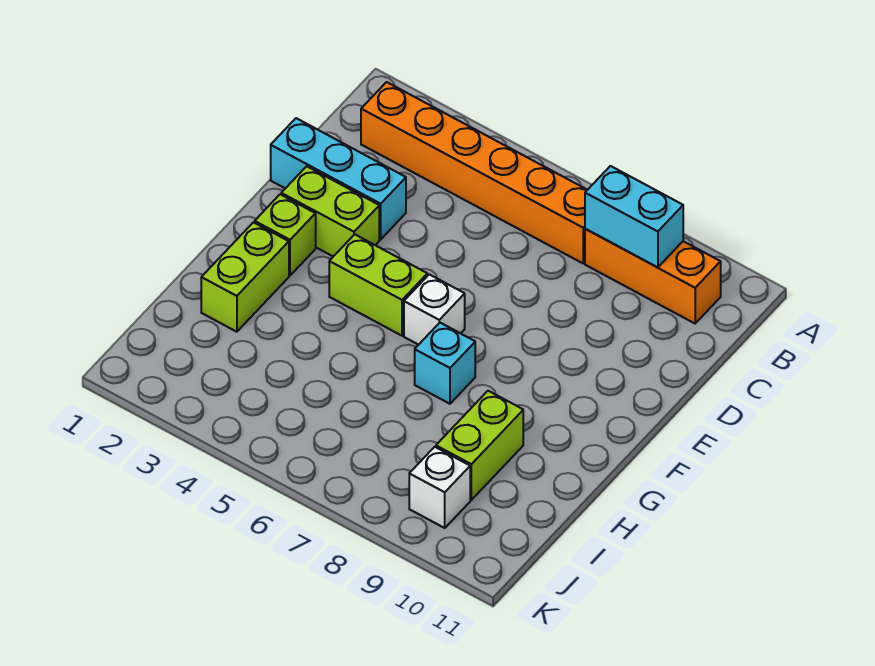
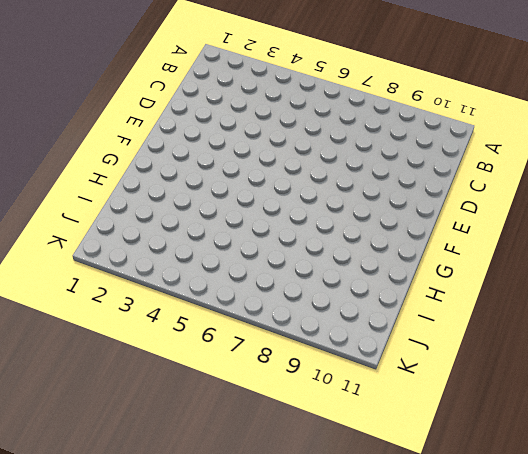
none -> orange 1x6 brick [361,82,587,263]
none -> orange 1x3 brick [585,229,721,323]
none -> cyan 1x3 brick [271,118,406,239]

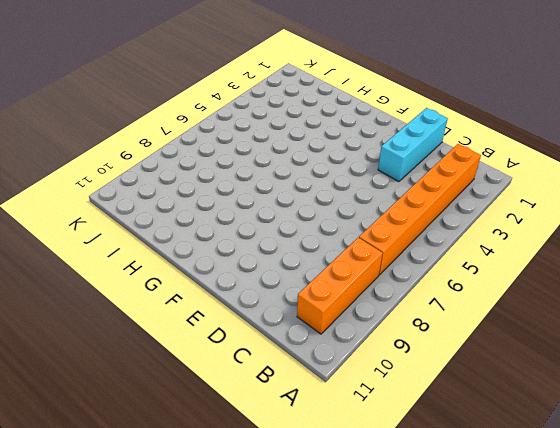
none -> lime 1x2 brick [281,166,379,256]
none -> lime 1x1 brick [255,194,316,275]
none -> lime 1x2 brick [329,234,427,336]

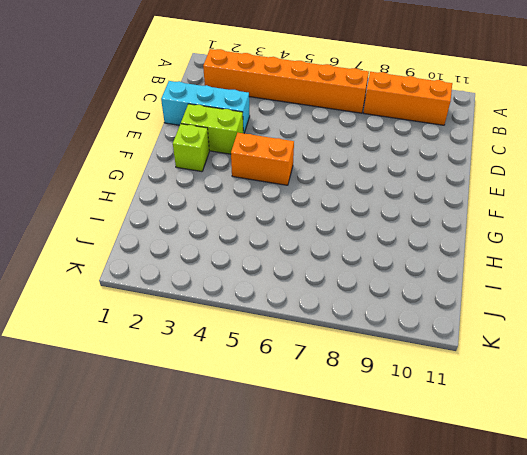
orange 1x2 brick [231,133,294,185] -> lime 1x2 brick [329,234,427,336]
none -> white 1x1 brick [404,274,465,345]
none -> lime 1x2 brick [201,222,289,332]
none -> cyan 1x1 brick [415,323,475,404]

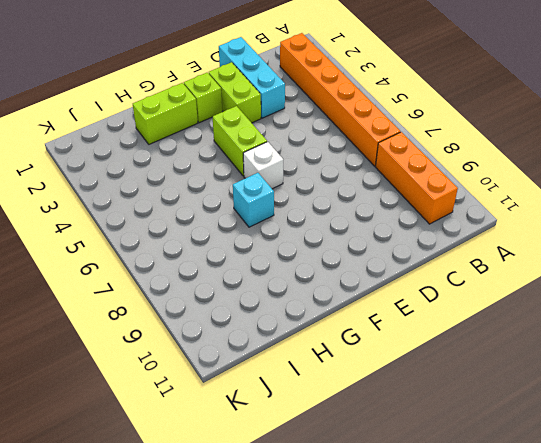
none -> lime 1x2 brick [436,391,523,500]
none -> white 1x1 brick [409,447,470,528]
none -> cyan 1x2 brick [585,166,683,267]

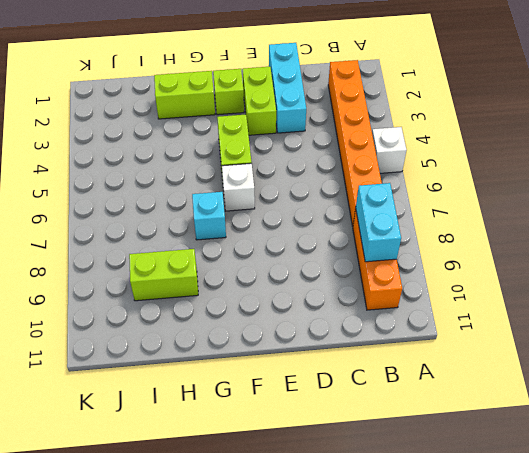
white 1x1 brick [372,127,407,173] -> white 1x1 brick moved to [409,447,470,528]

